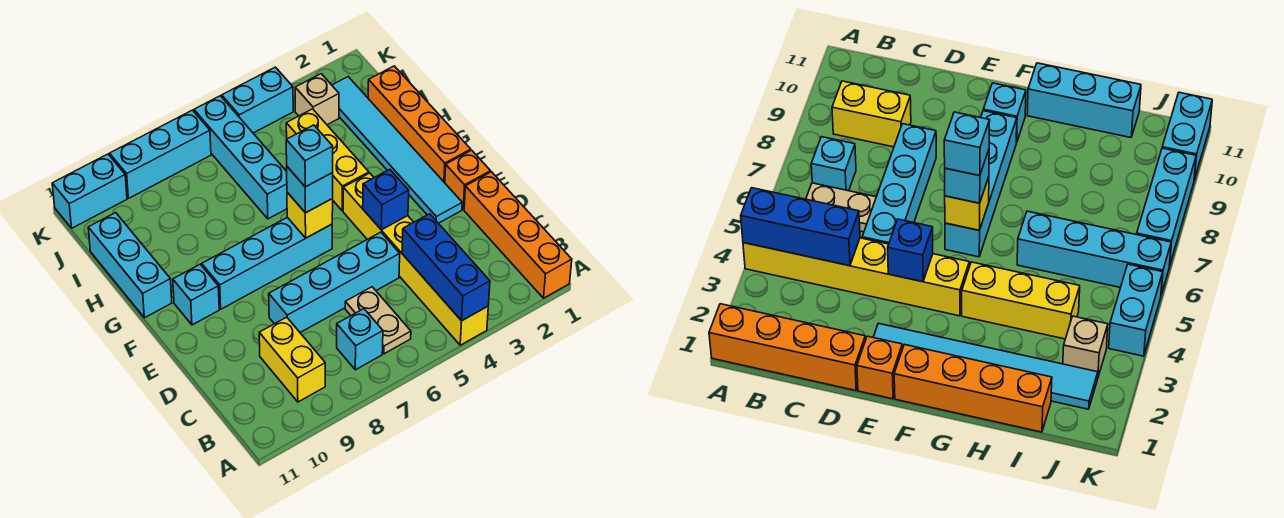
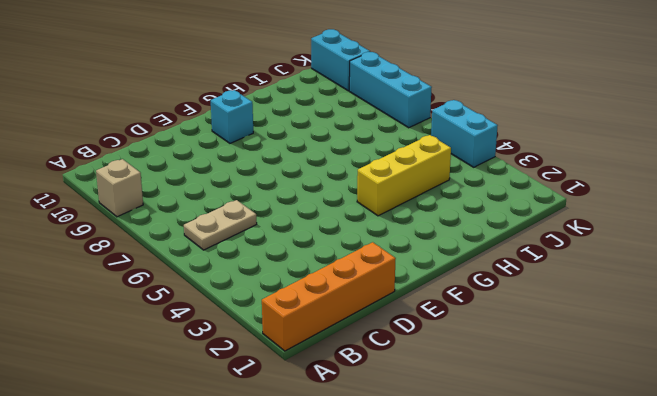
tan 1x1 brick [96,159,143,217] -> tan 1x1 brick moved to [295,74,339,125]
none -> yellow 1x6 brick [343,173,488,345]
none -> cyan 1x1 brick [337,309,383,370]
none -> yellow 1x2 brick [259,317,325,402]

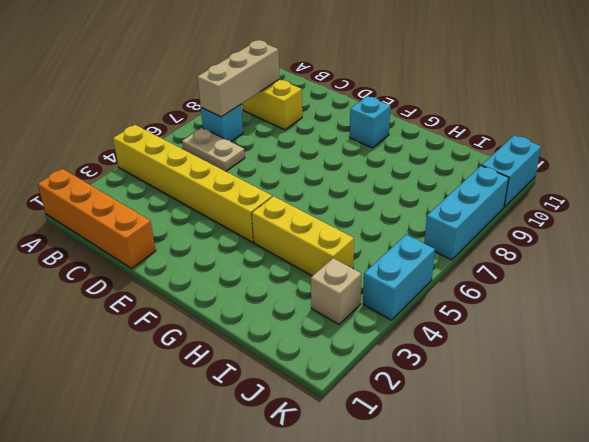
tan 1x3 brick [197,40,280,117] -> none
none -> cyan 1x4 brick [269,232,400,332]
none -> orange 1x1 brick [445,150,491,209]
none -> cyan 1x6 tile [332,77,462,223]

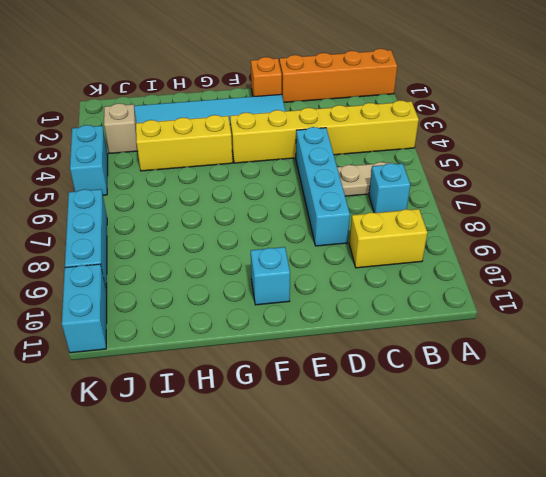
none -> orange 1x4 brick [368,66,471,183]
none -> cyan 1x4 brick [202,217,332,309]
none -> cyan 1x3 brick [88,213,172,318]

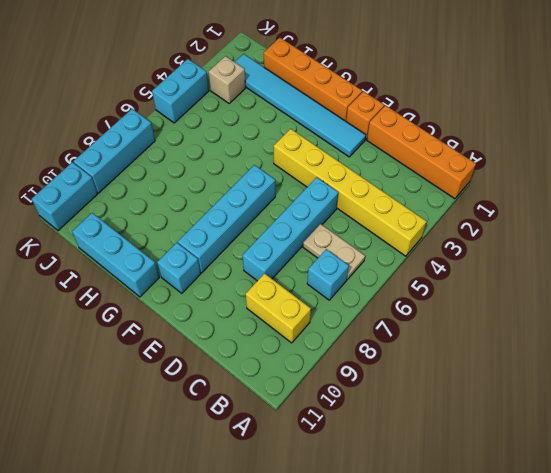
none -> yellow 1x3 brick [286,109,369,211]
none -> cyan 1x4 brick [194,96,287,219]
none -> blue 1x3 brick [402,214,490,321]

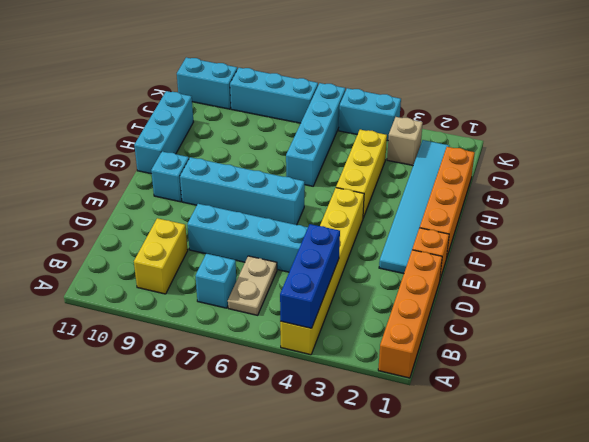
none -> blue 1x1 brick [363,169,409,230]
none -> yellow 1x1 brick [287,192,333,238]
none -> cyan 1x1 brick [287,167,333,213]

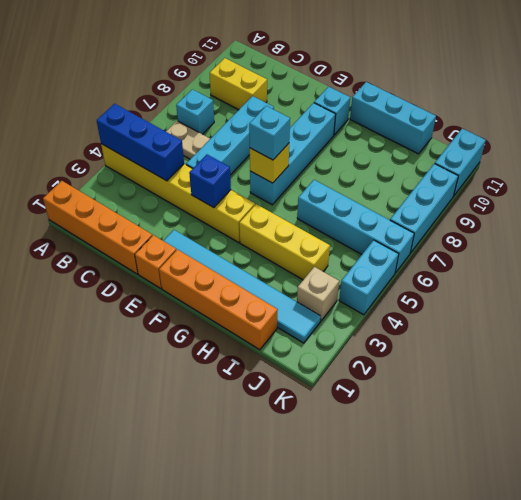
none -> cyan 1x1 brick [286,125,333,187]

